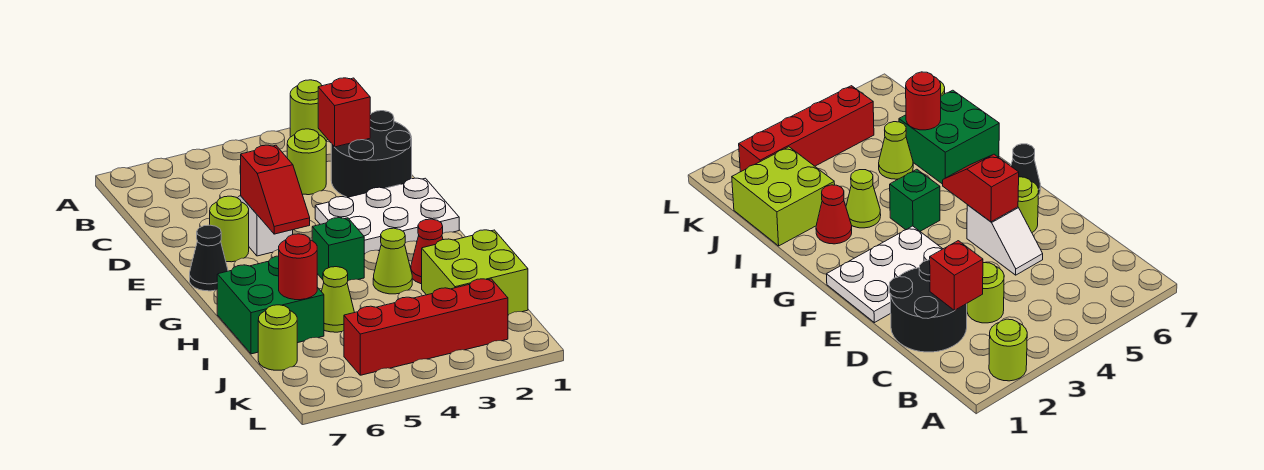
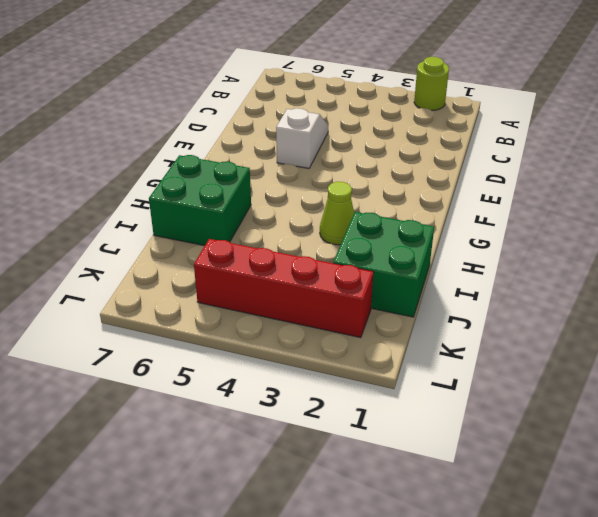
green 2x2 brick [333,212,434,317] -> lime 2x2 brick [422,230,528,315]
none -> black 2x2 round brick [331,111,412,197]
none -> lime 1x1 round brick [287,129,326,195]
none -> white 2x3 plate [315,178,459,254]

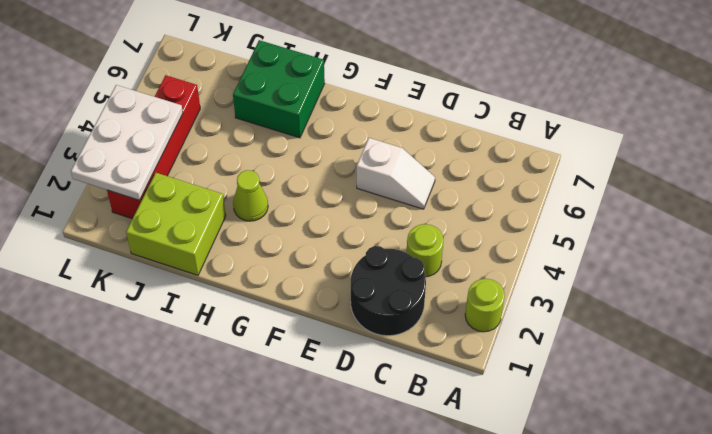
white 2x3 plate [71,85,183,200] -> white 2x3 plate moved to [315,178,459,254]
none -> lime 1x1 round brick [210,196,249,262]
none -> black 1x1 cone [190,225,228,291]
none -> green 1x1 brick [312,218,364,281]

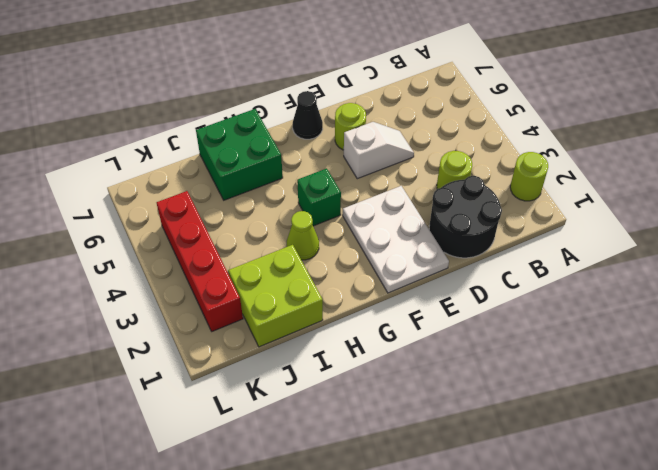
none -> red 1x1 cone [411,219,443,284]
none -> lime 1x1 cone [321,267,355,332]
none -> lime 1x1 round brick [258,305,297,370]

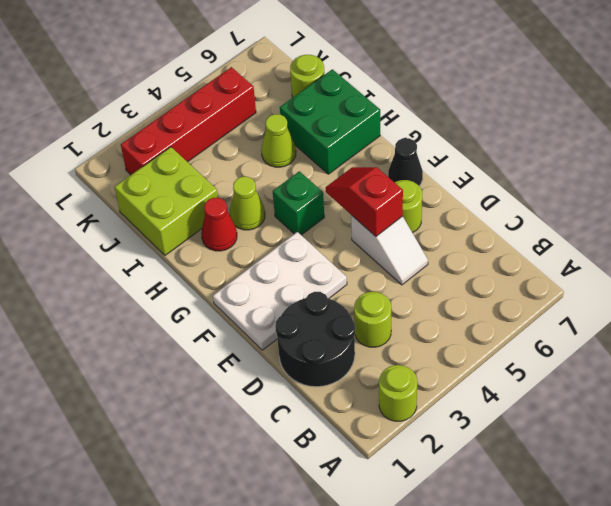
none -> red 1x1 brick [318,78,370,147]
none -> red 1x1 round brick [279,234,317,300]

